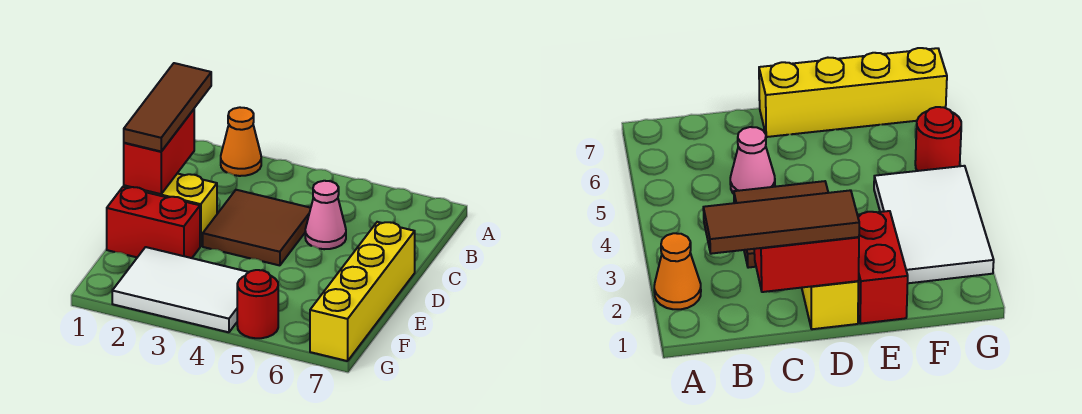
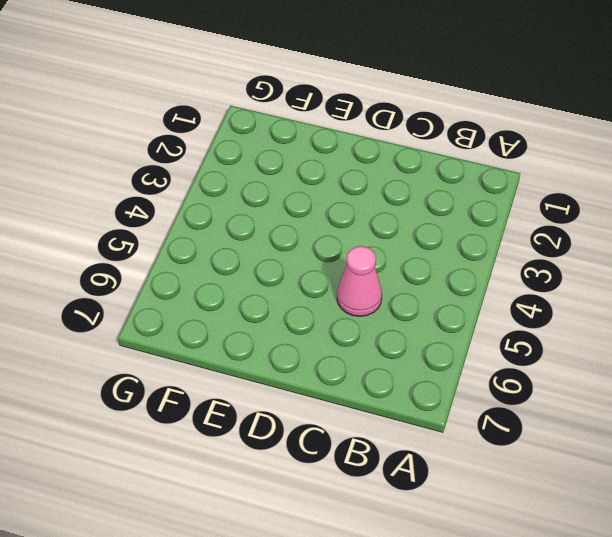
none -> orange 1x1 cone [221,107,261,176]
none -> brown 2x2 tile [203,190,311,265]

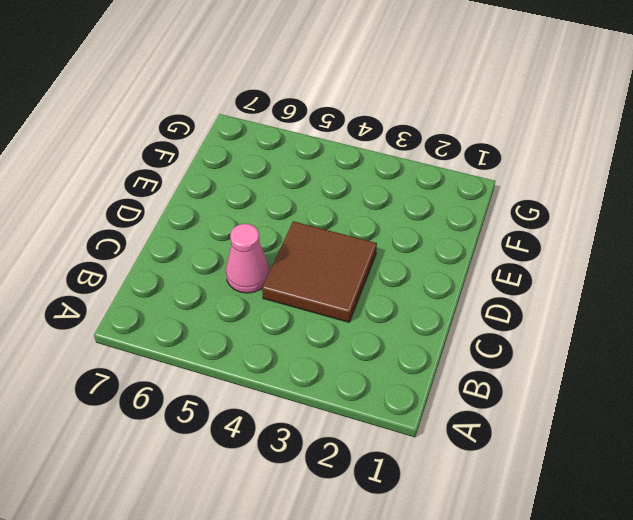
none -> orange 1x1 cone [221,107,261,176]
none -> yellow 1x2 brick [124,173,217,246]

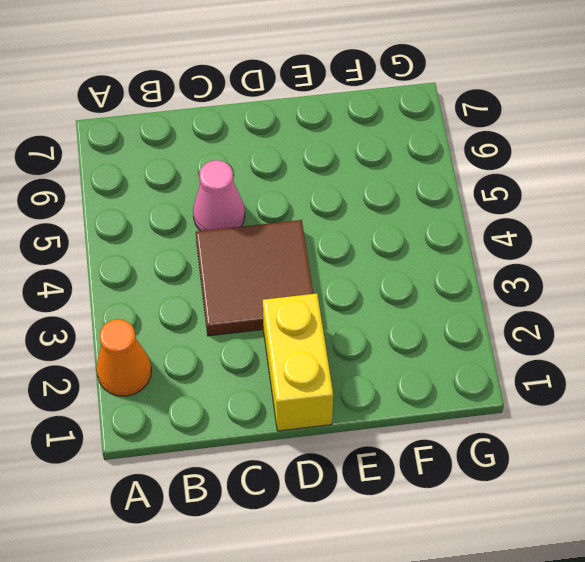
none -> yellow 1x4 brick [310,222,415,361]
none -> red 1x2 brick [107,187,200,258]

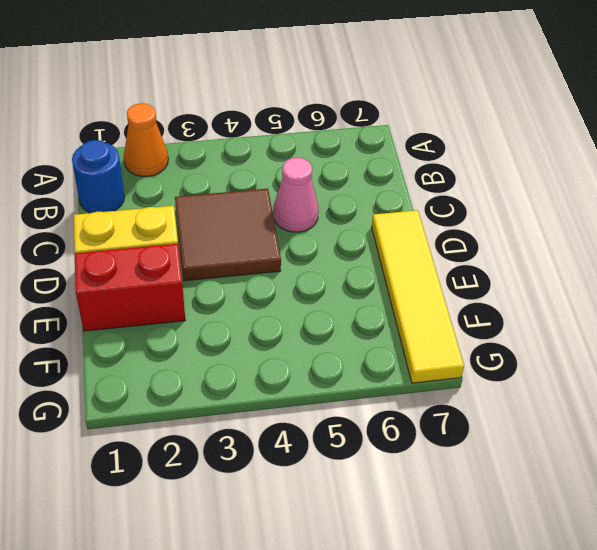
blue 1x1 round brick [72,140,125,213] -> none
yellow 1x4 tile [372,210,464,383] -> yellow 1x4 brick [310,222,415,361]
none -> white 2x3 tile [112,247,249,332]
none -> red 1x1 round brick [237,270,278,338]

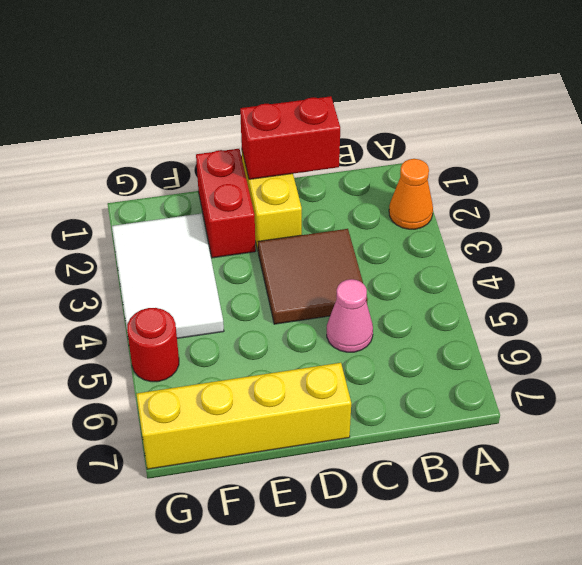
none -> brown 1x3 tile [124,63,211,151]

